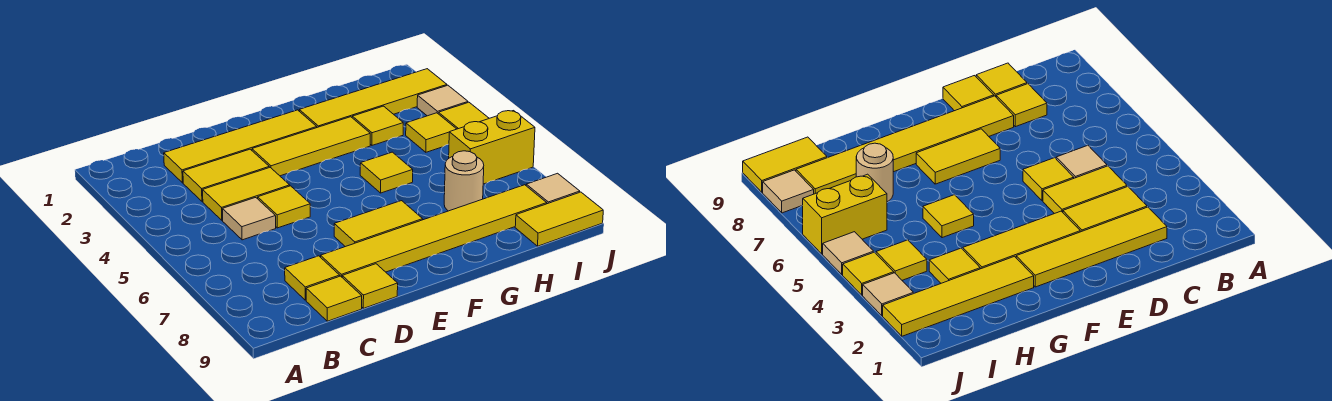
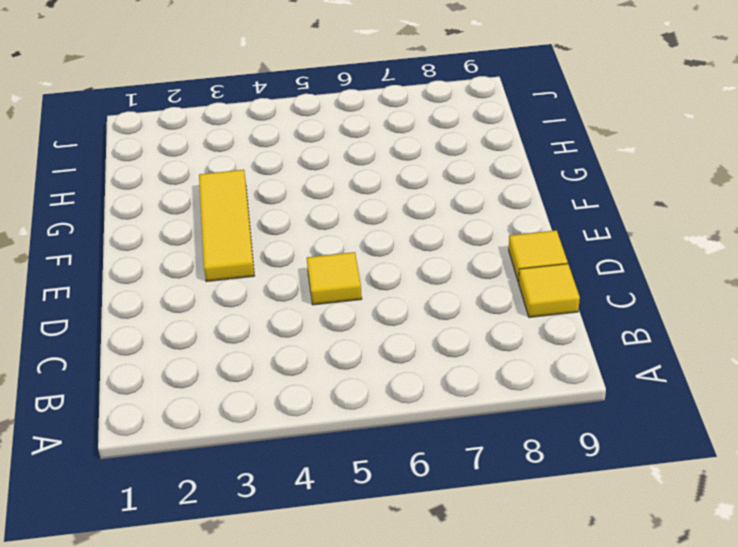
none -> yellow 1x4 tile [164,110,317,183]
none -> yellow 1x2 tile [183,149,269,201]
none -> yellow 1x2 tile [203,167,290,220]

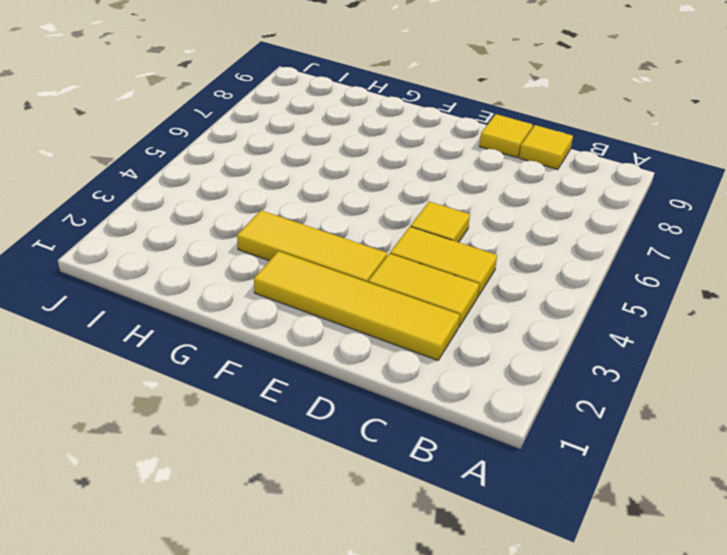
none -> tan 1x1 tile [223,198,276,240]
none -> yellow 1x1 tile [285,256,340,300]
none -> yellow 1x6 tile [321,185,547,277]

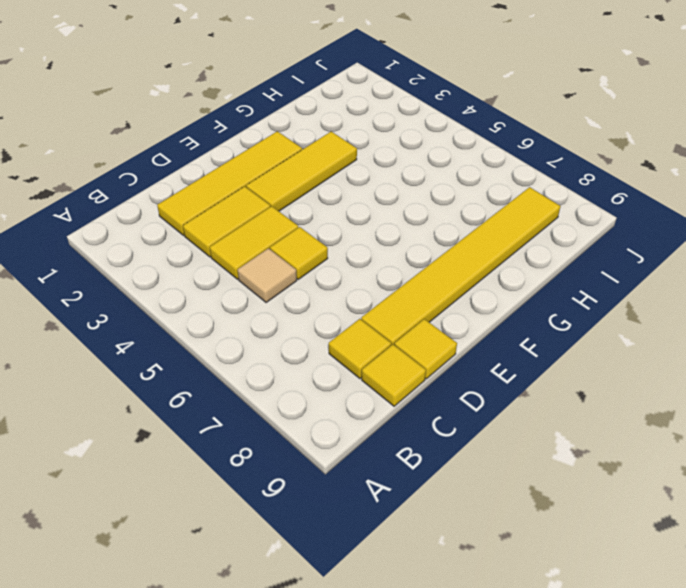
none -> yellow 1x2 tile [334,201,423,247]
none -> yellow 1x4 tile [299,69,447,127]
none -> yellow 1x1 tile [360,152,413,193]

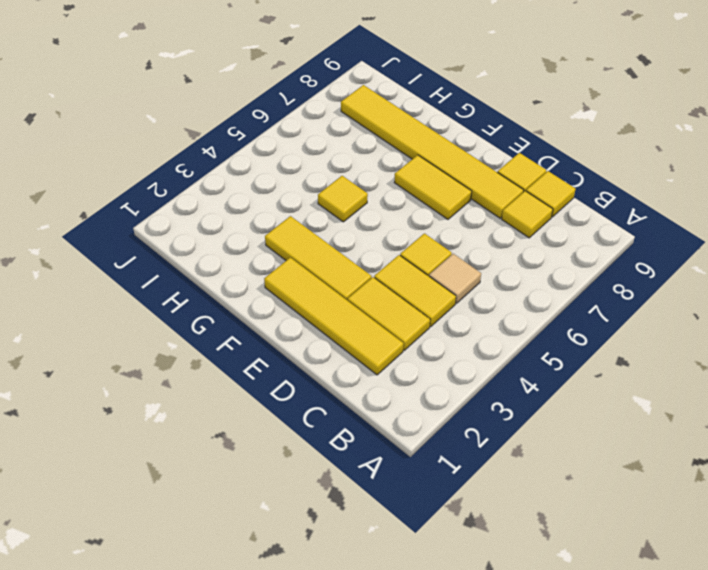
none -> yellow 1x4 tile [299,69,447,127]
none -> yellow 1x1 tile [352,106,403,145]
none -> tan 1x1 round brick [444,151,484,211]

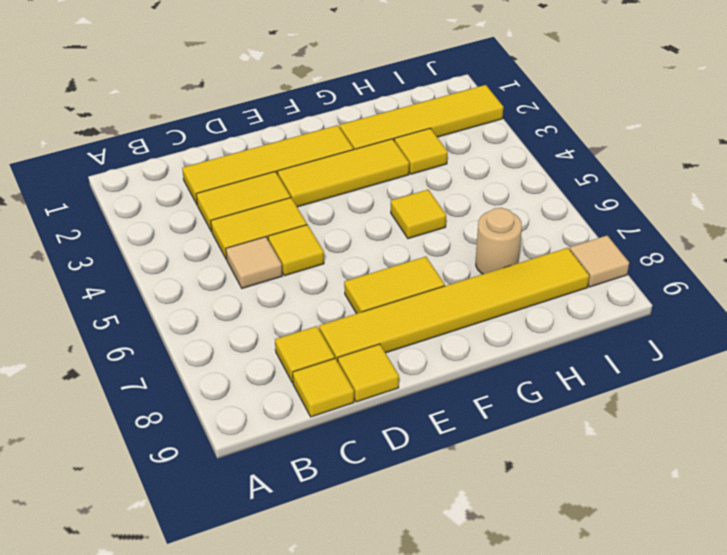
none -> yellow 1x1 tile [406,113,456,152]
none -> yellow 1x2 brick [449,111,535,184]
none -> yellow 1x2 tile [515,192,603,246]

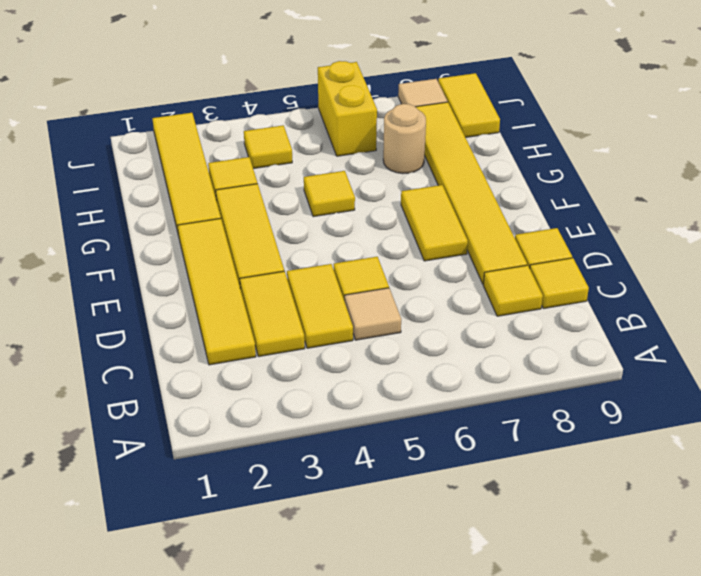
none -> tan 1x1 tile [417,85,468,116]
none -> yellow 1x1 tile [438,102,489,129]
none -> tan 1x1 tile [823,232,874,275]

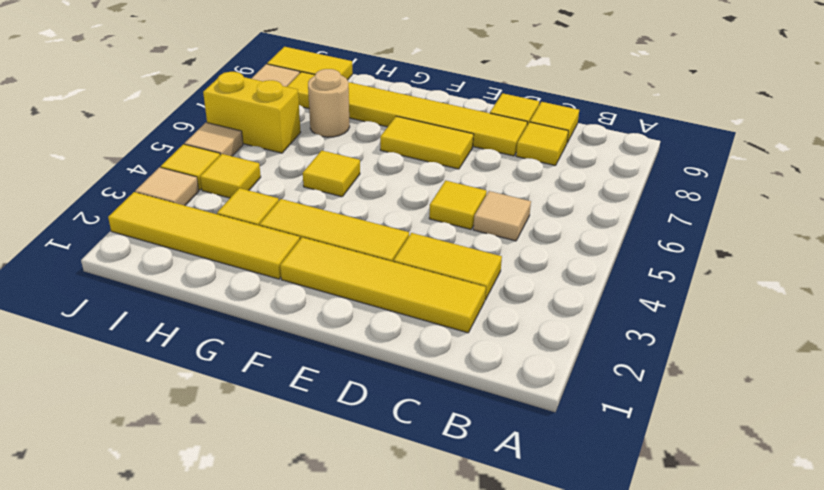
none -> yellow 1x2 tile [203,167,290,220]

